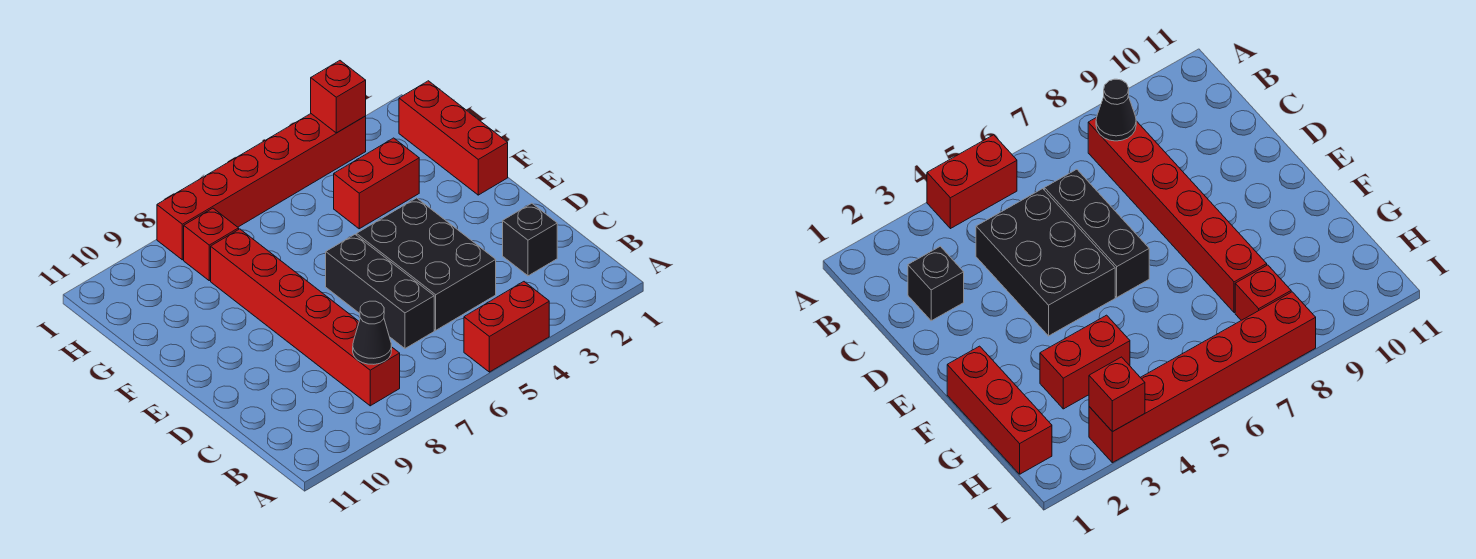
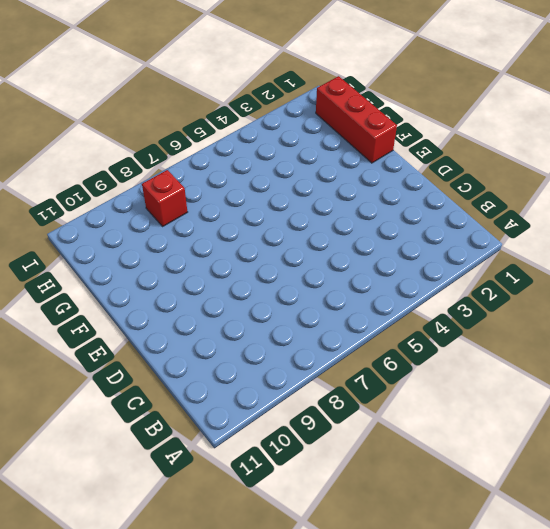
none -> red 1x2 brick [464,282,549,372]
none -> red 1x6 brick [211,229,400,406]

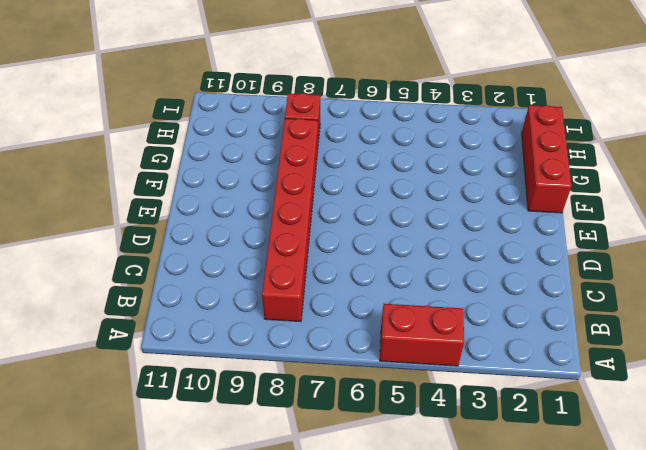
none -> black 1x1 brick [503,203,557,276]
none -> black 2x3 brick [357,198,496,330]

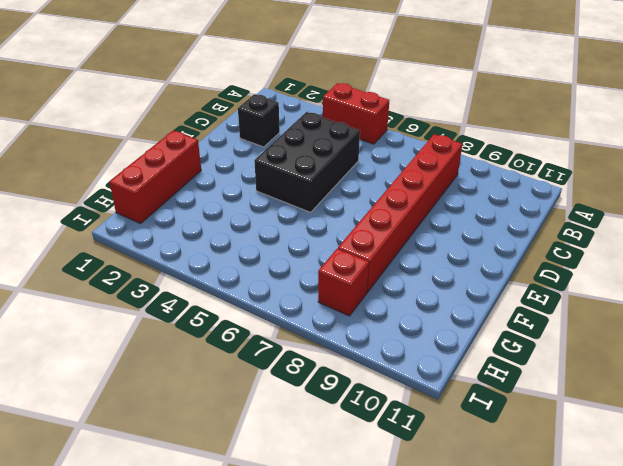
none -> black 1x3 brick [326,235,434,348]
none -> red 1x2 brick [334,138,419,229]

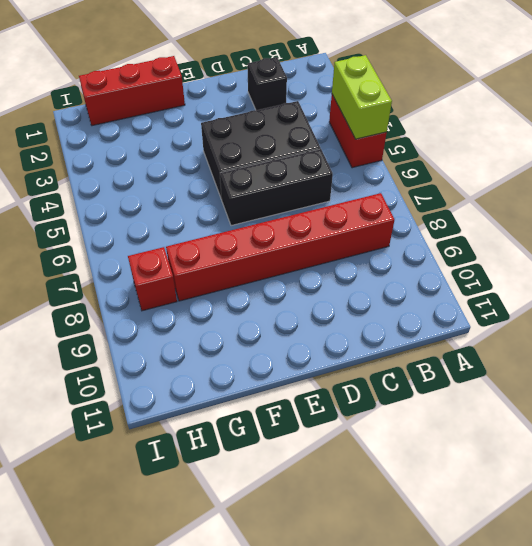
lime 1x2 brick [332,55,392,139] -> none
none -> red 1x2 brick [334,138,419,229]
none -> red 1x6 brick [157,114,366,260]

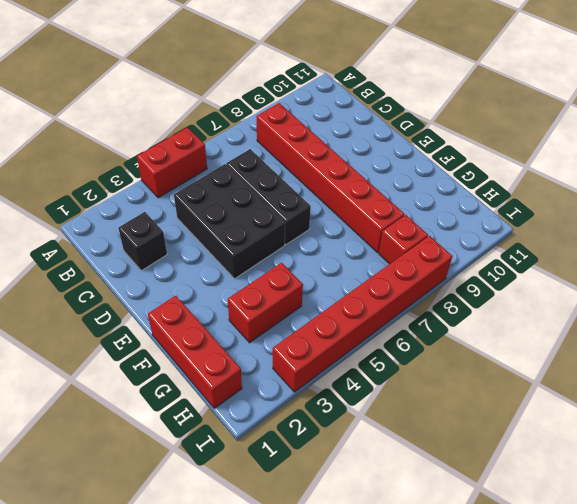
none -> black 1x1 cone [353,301,392,364]
none -> red 1x1 brick [311,61,366,133]

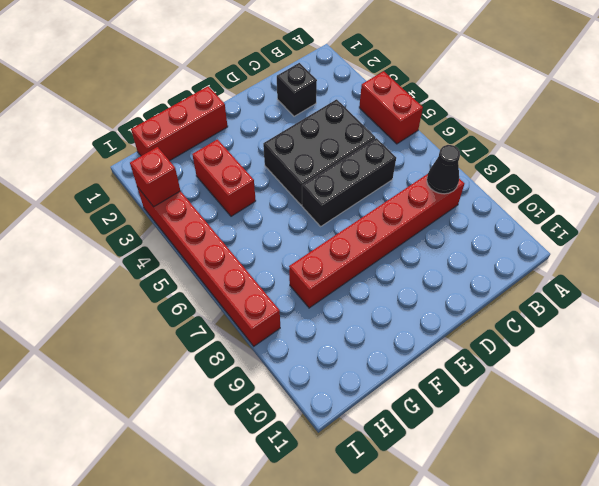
none -> red 1x1 brick [184,208,239,281]

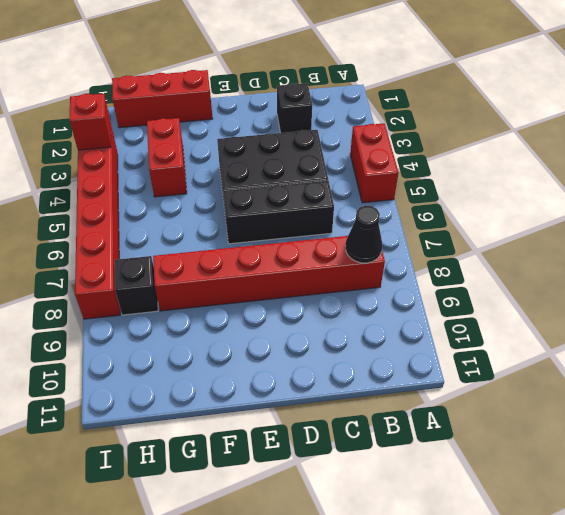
black 1x1 brick [115,256,158,315] -> red 1x1 brick [184,208,239,281]

